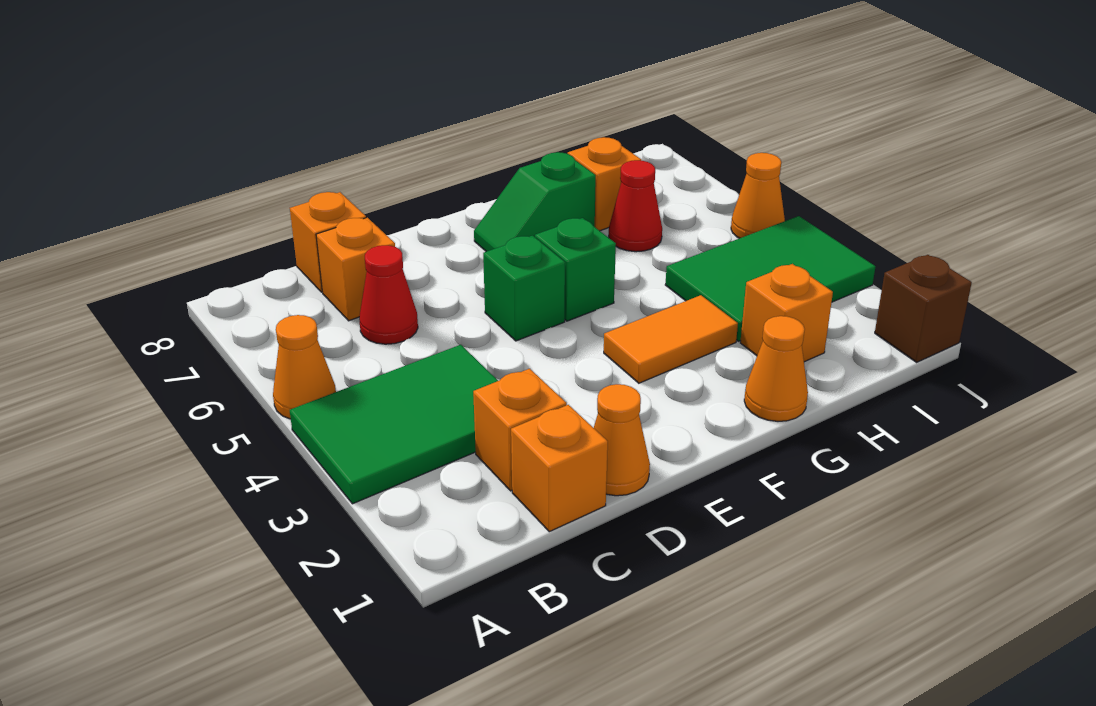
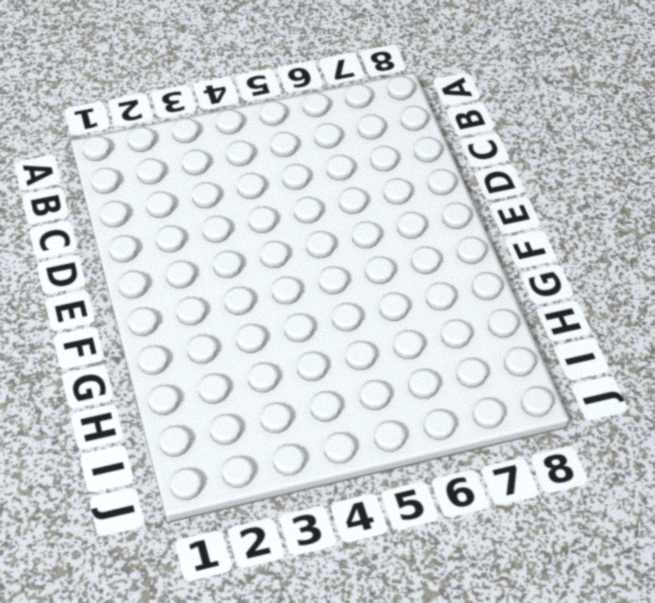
none -> green 2x3 tile [290,345,498,504]
none -> orange 1x1 cone [273,315,336,419]
none -> orange 1x1 brick [511,405,608,532]

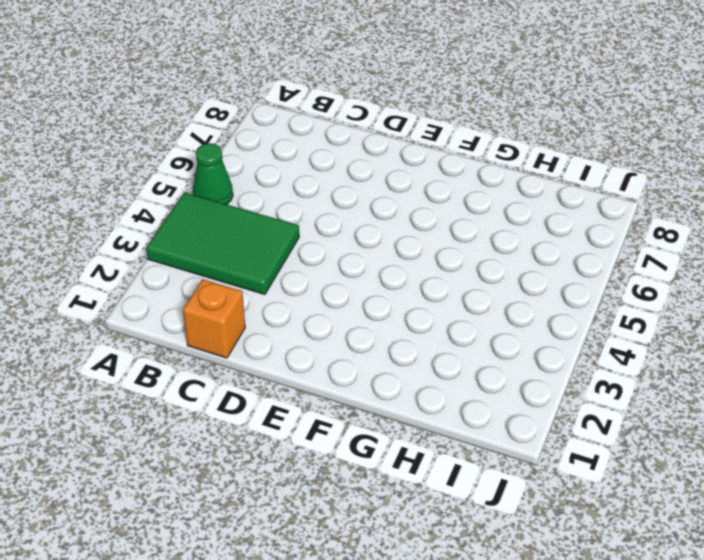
green 1x1 cone [193,143,233,205] -> orange 1x1 cone [273,315,336,419]
none -> orange 1x1 brick [473,369,567,491]
none -> red 1x1 cone [359,245,418,344]
none -> orange 1x1 brick [316,218,395,321]

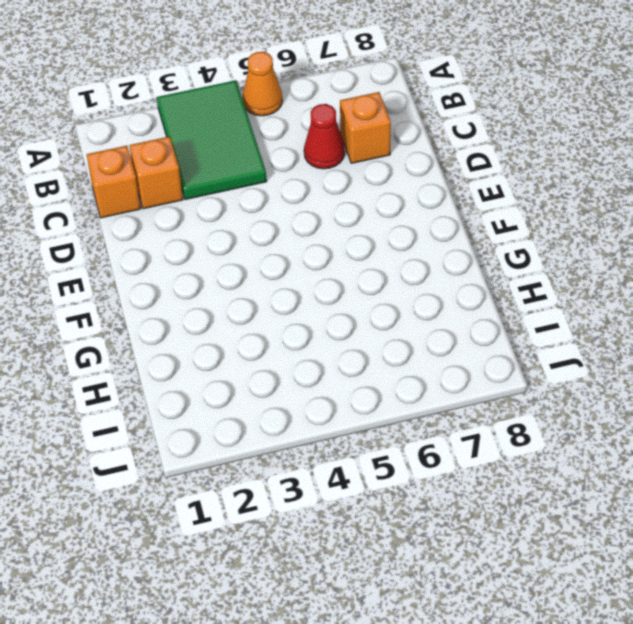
none -> orange 1x1 brick [290,192,366,292]
none -> orange 1x1 cone [594,384,650,496]
none -> green 1x1 brick [483,236,565,341]

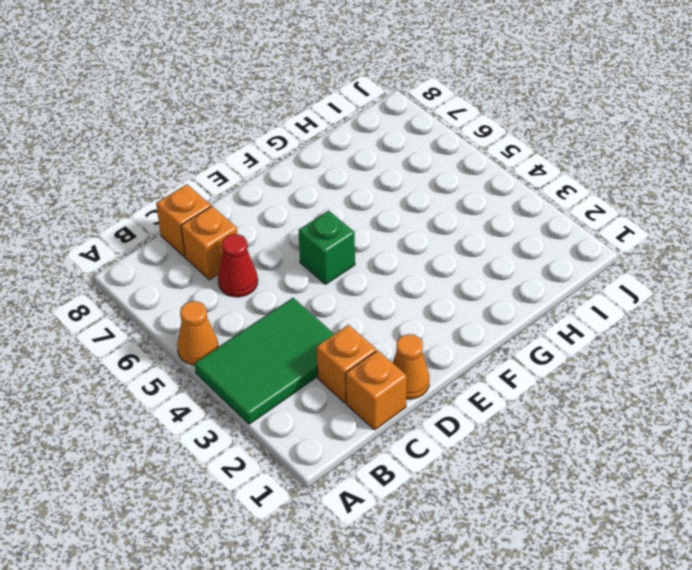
none -> orange 1x2 tile [604,295,738,383]
none -> green 1x1 brick [535,218,616,321]
none -> green 1x2 slope [474,152,596,252]

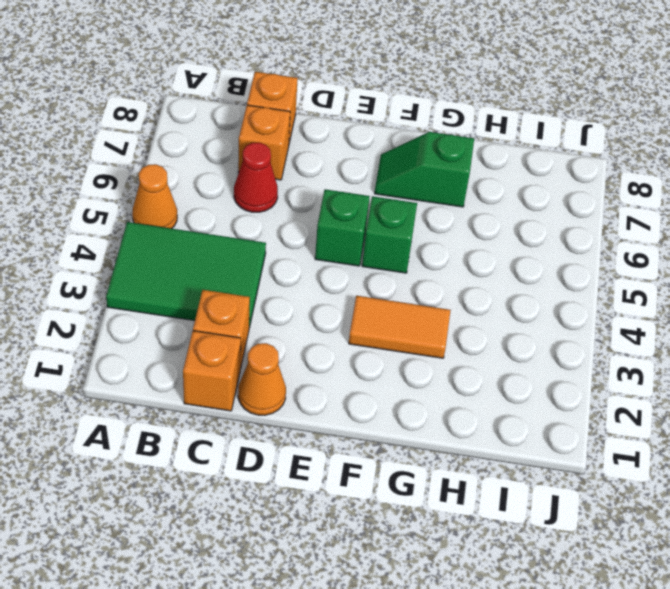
none -> orange 1x1 cone [744,316,808,421]
none -> orange 1x1 brick [740,264,833,362]
none -> green 2x3 tile [665,216,875,341]

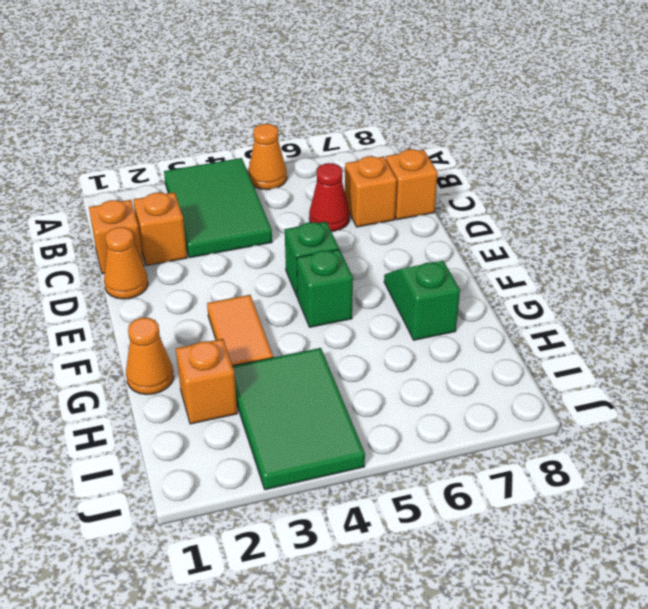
none -> red 1x1 cone [609,160,662,252]
none -> orange 1x1 brick [568,137,642,231]
none -> brown 1x1 brick [875,255,972,362]

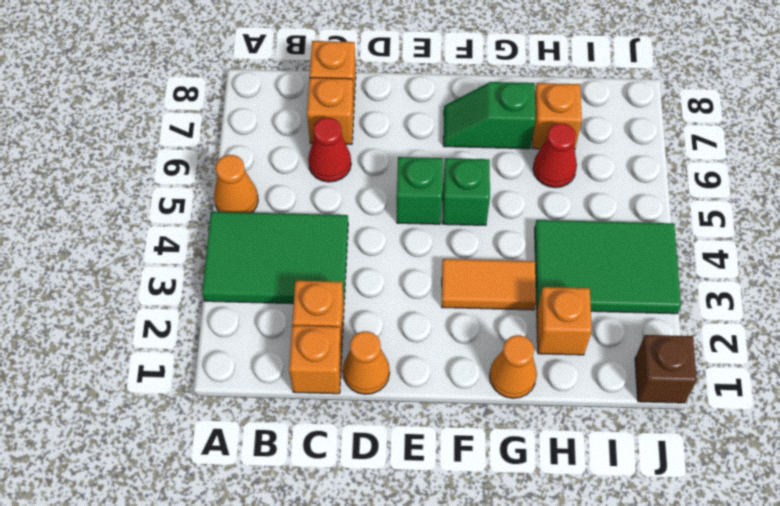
none -> orange 1x1 cone [731,153,785,238]

